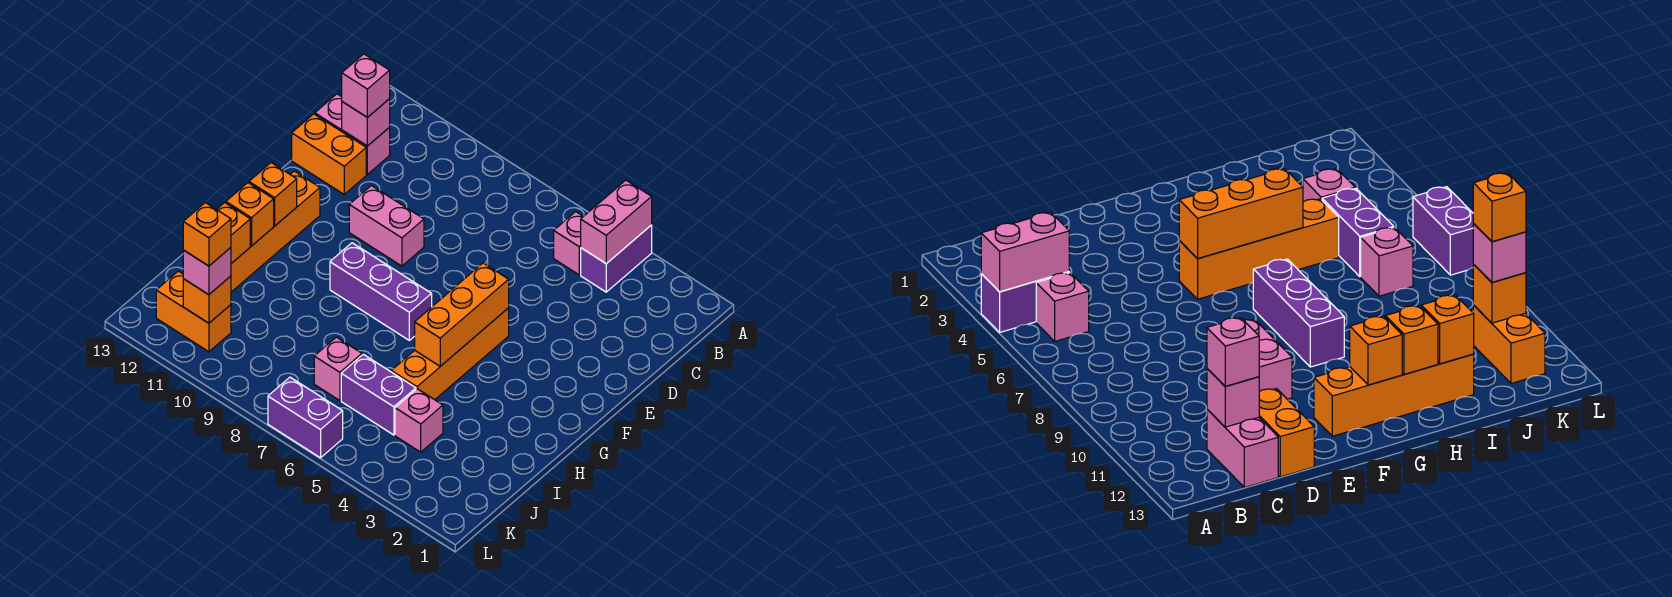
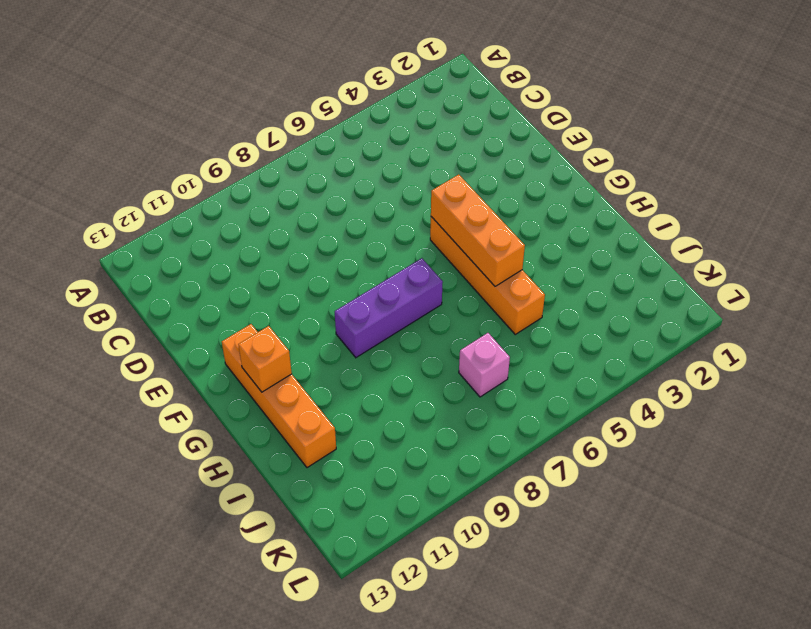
none -> purple 1x2 brick [581,225,652,292]
none -> pink 1x1 brick [554,212,584,275]
none -> pink 1x2 brick [315,94,390,174]

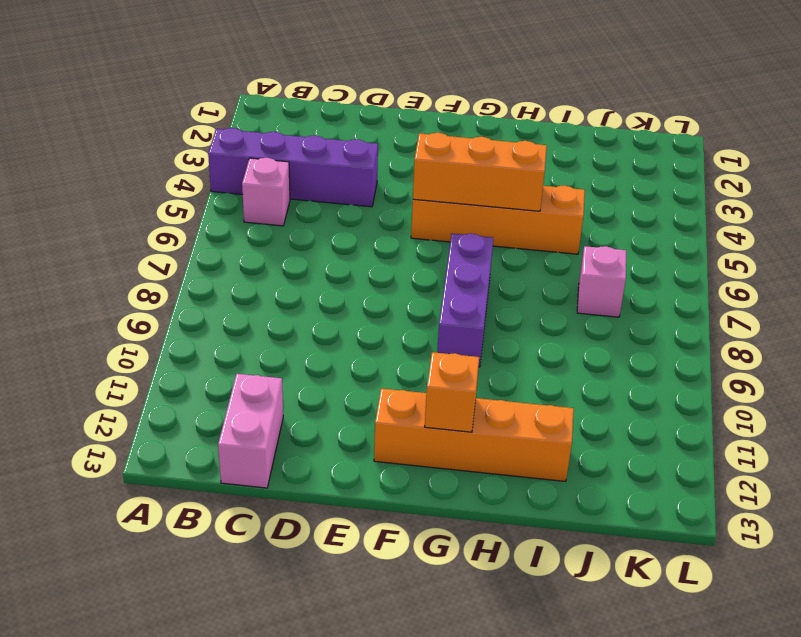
purple 1x4 brick [208,128,378,207] -> purple 1x2 brick [581,225,652,292]
none -> orange 1x2 brick [292,114,366,194]
none -> pink 1x2 brick [349,186,424,266]
none -> pink 1x1 brick [395,389,443,452]

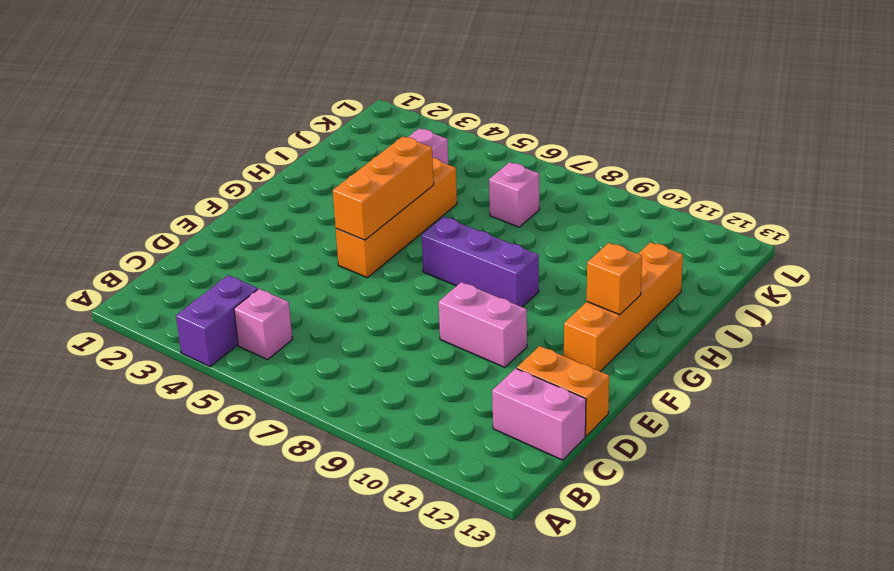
none -> purple 1x2 brick [341,354,416,435]
none -> orange 1x2 brick [156,271,231,352]
none -> purple 1x2 brick [268,377,343,458]

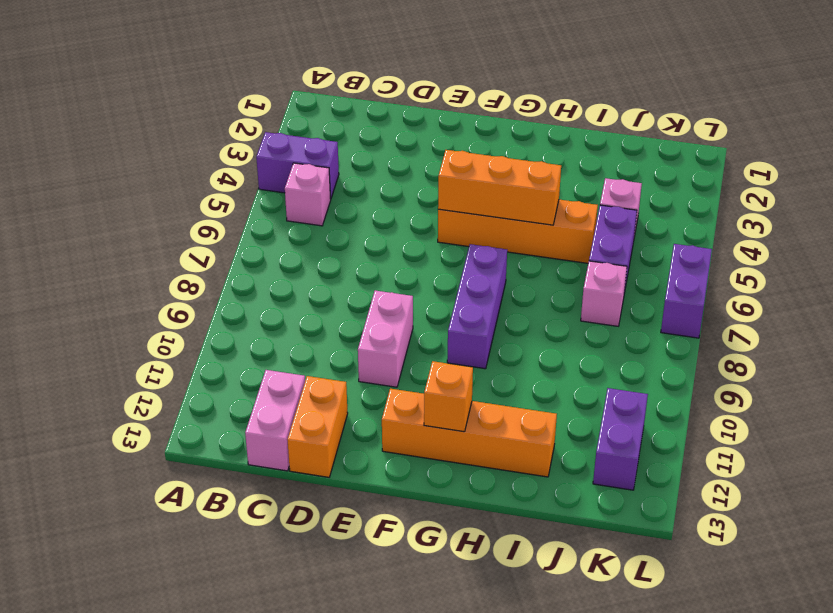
purple 1x2 brick [593,388,648,490] -> orange 1x2 brick [156,271,231,352]
none -> pink 1x2 brick [581,180,652,264]
none -> pink 1x1 brick [342,99,390,146]
none -> orange 1x1 brick [226,183,274,246]

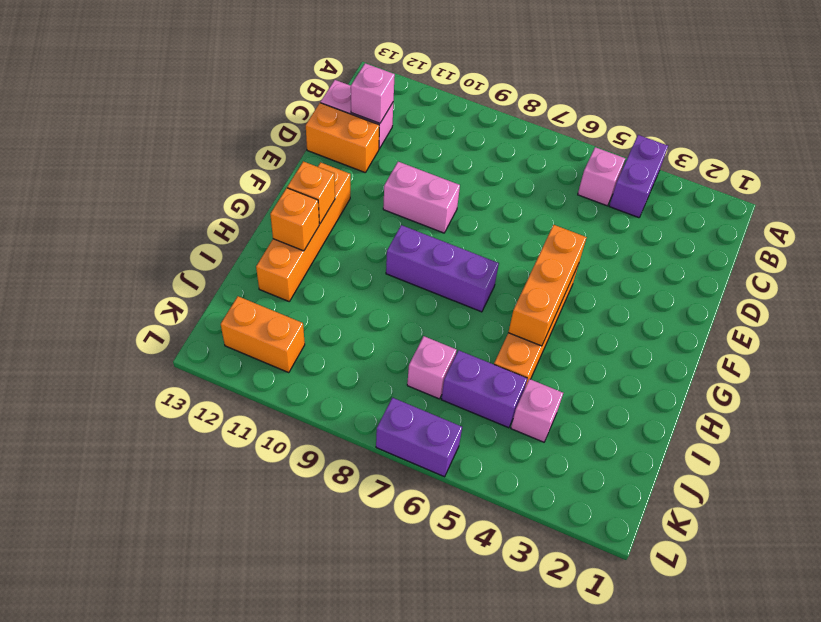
none -> pink 1x2 brick [581,180,652,264]
none -> orange 1x1 brick [217,203,250,263]
none -> orange 1x1 brick [183,276,231,323]

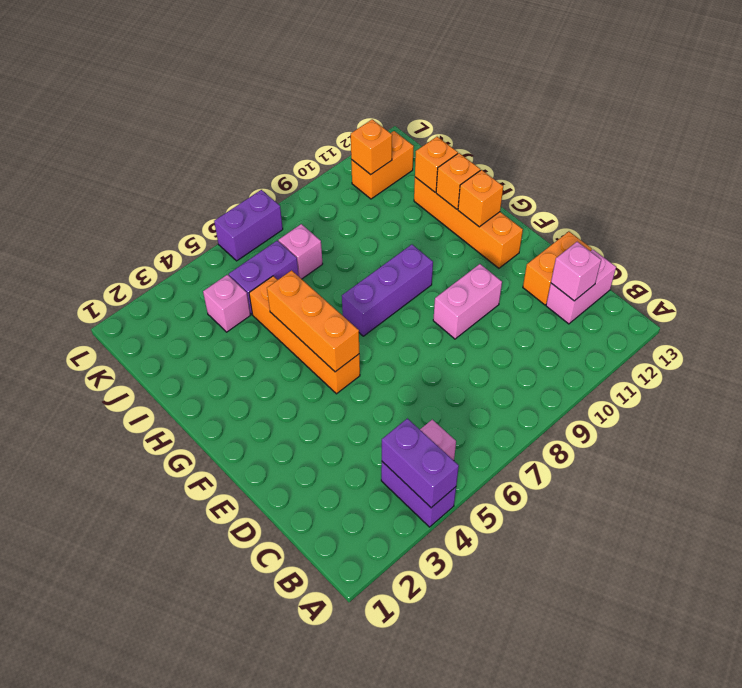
purple 1x2 brick [382,419,459,508] -> pink 1x2 brick [581,180,652,264]
none -> pink 1x1 brick [342,54,390,117]
none -> pink 1x1 brick [183,248,231,295]
none -> orange 1x1 brick [183,203,231,266]

